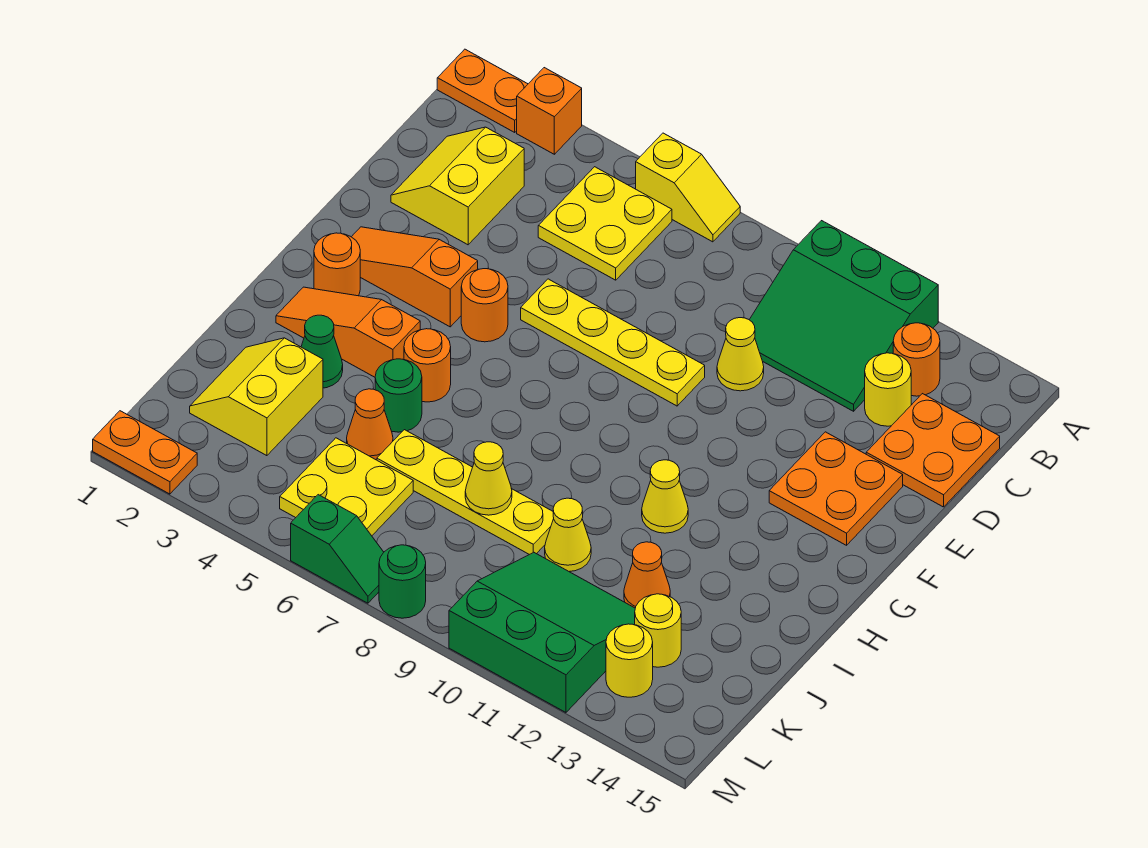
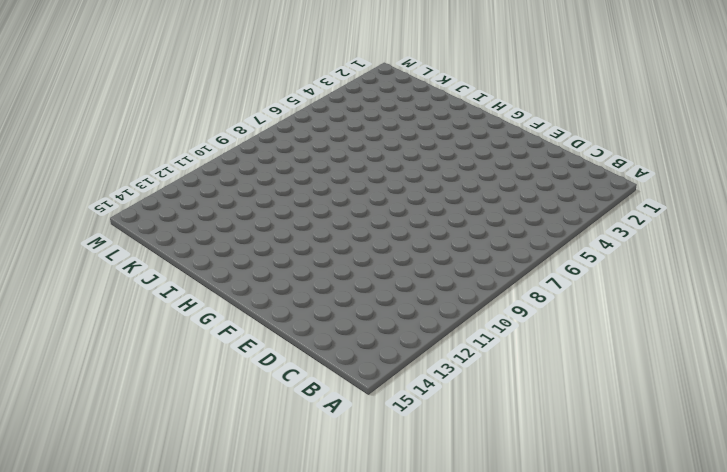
none -> orange 1x2 plate [437,49,528,132]
none -> orange 1x1 brick [517,68,582,154]
none -> yellow 1x2 slope [636,133,740,242]
none -> green 3x3 slope [749,221,938,411]

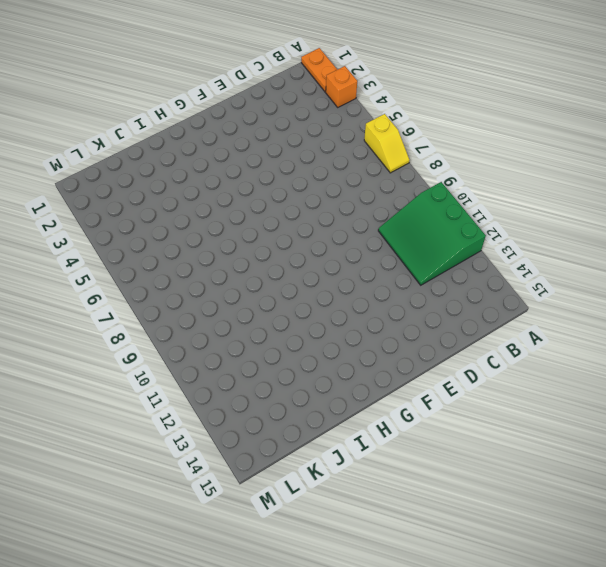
none -> yellow 2x2 plate [538,167,672,280]
none -> orange 1x1 round brick [893,323,940,396]
none -> yellow 2x2 slope [391,127,524,245]
none -> yellow 1x1 round brick [865,353,911,426]

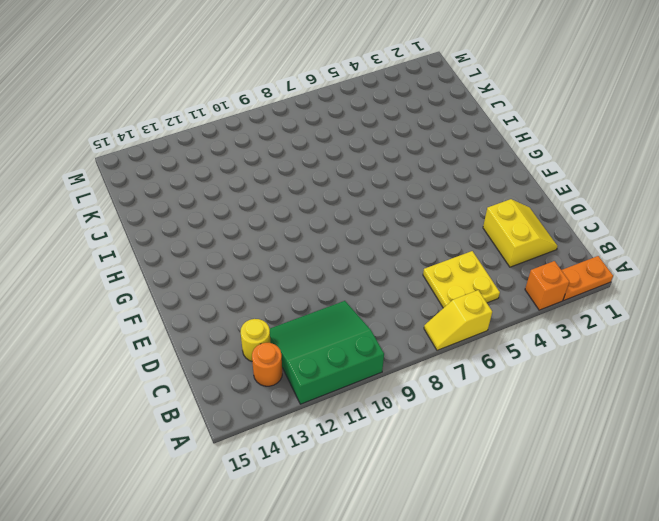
none -> orange 2x2 plate [866,394,1000,507]
none -> yellow 1x1 cone [717,318,764,391]
none -> yellow 1x4 plate [521,279,705,406]
none -> orange 2x2 plate [769,432,903,545]

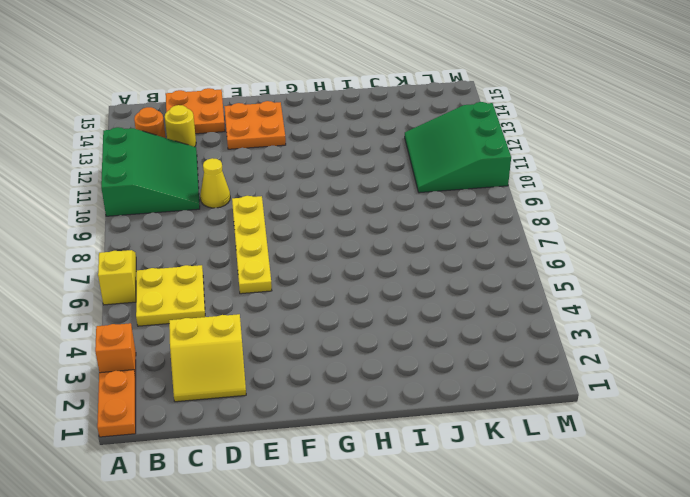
none -> orange 1x3 slope [352,227,478,327]
none -> orange 1x1 round brick [461,269,508,342]
none -> orange 1x1 round brick [314,233,360,296]
none -> orange 1x3 slope [276,287,420,377]

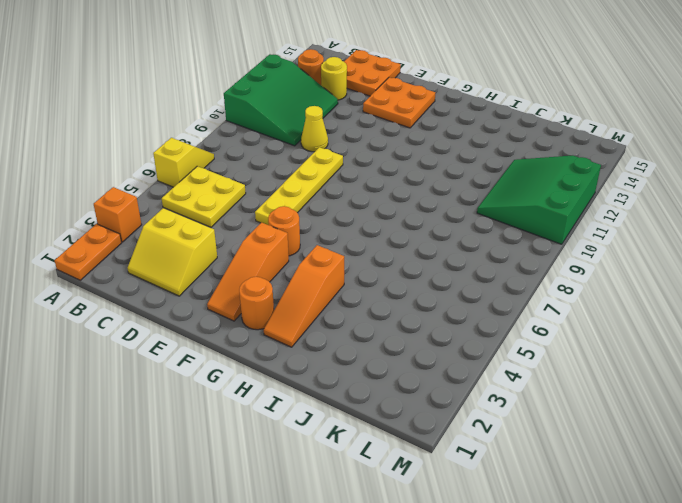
none -> orange 1x1 round brick [404,329,451,402]
none -> yellow 1x1 cone [642,460,688,533]
none -> green 1x1 cone [301,315,343,388]
none -> green 1x1 round brick [375,359,422,432]

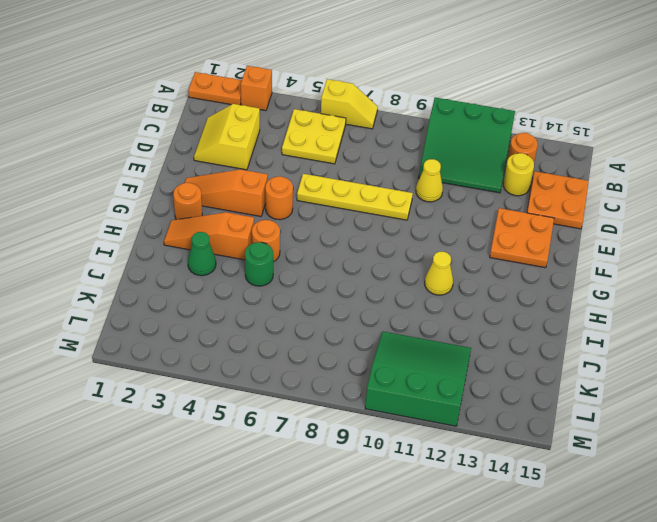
none -> yellow 2x2 slope [190,338,323,456]
none -> orange 1x1 cone [347,389,393,460]
none -> yellow 1x4 plate [377,430,554,555]
none -> yellow 1x1 cone [545,498,591,571]

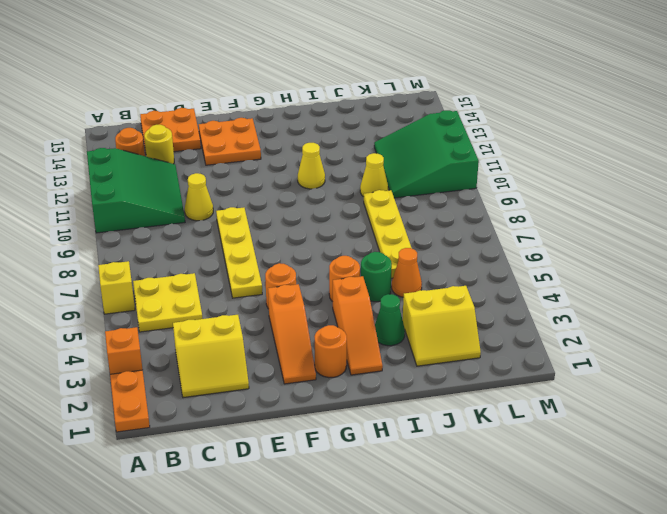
none -> orange 1x1 cone [624,542,670,608]
none -> yellow 2x2 plate [280,438,413,536]
none -> yellow 1x1 round brick [635,594,681,667]
none -> yellow 1x1 round brick [606,624,653,697]

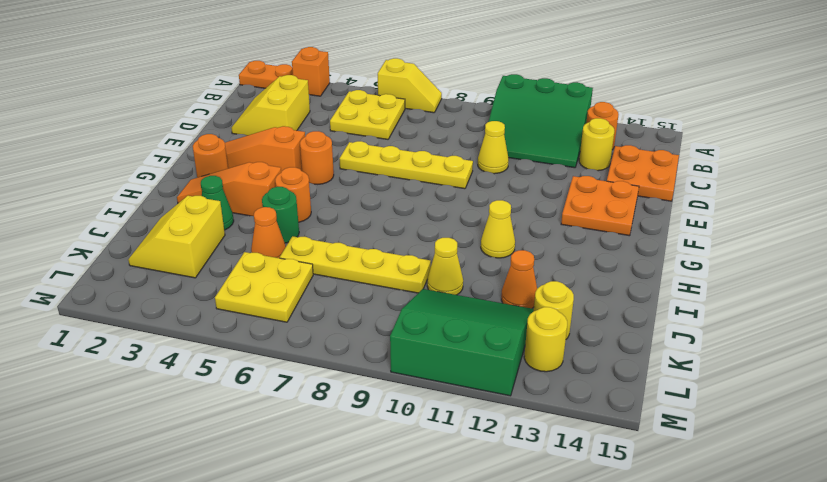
none -> orange 1x2 plate [93,411,197,494]
none -> green 1x2 slope [291,495,384,603]
none -> green 1x1 round brick [379,545,426,618]
none -> yellow 1x1 cone [465,442,512,515]

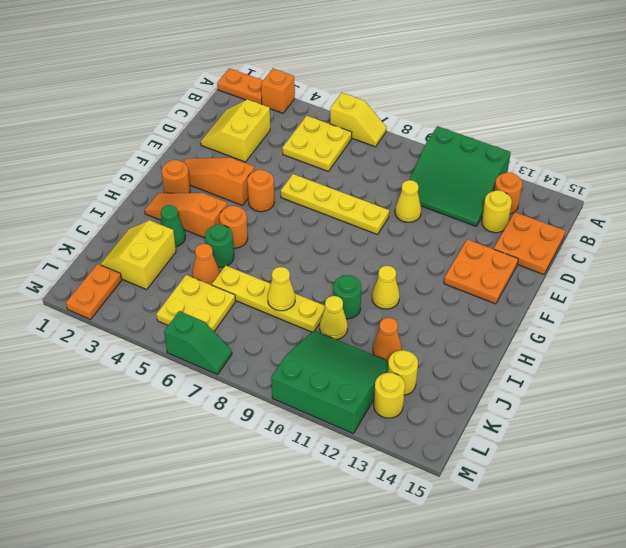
green 1x1 round brick [333,275,361,319] -> green 1x1 round brick moved to [379,545,426,618]
orange 1x2 plate [66,264,122,319] -> orange 1x2 plate turned to [93,411,197,494]

